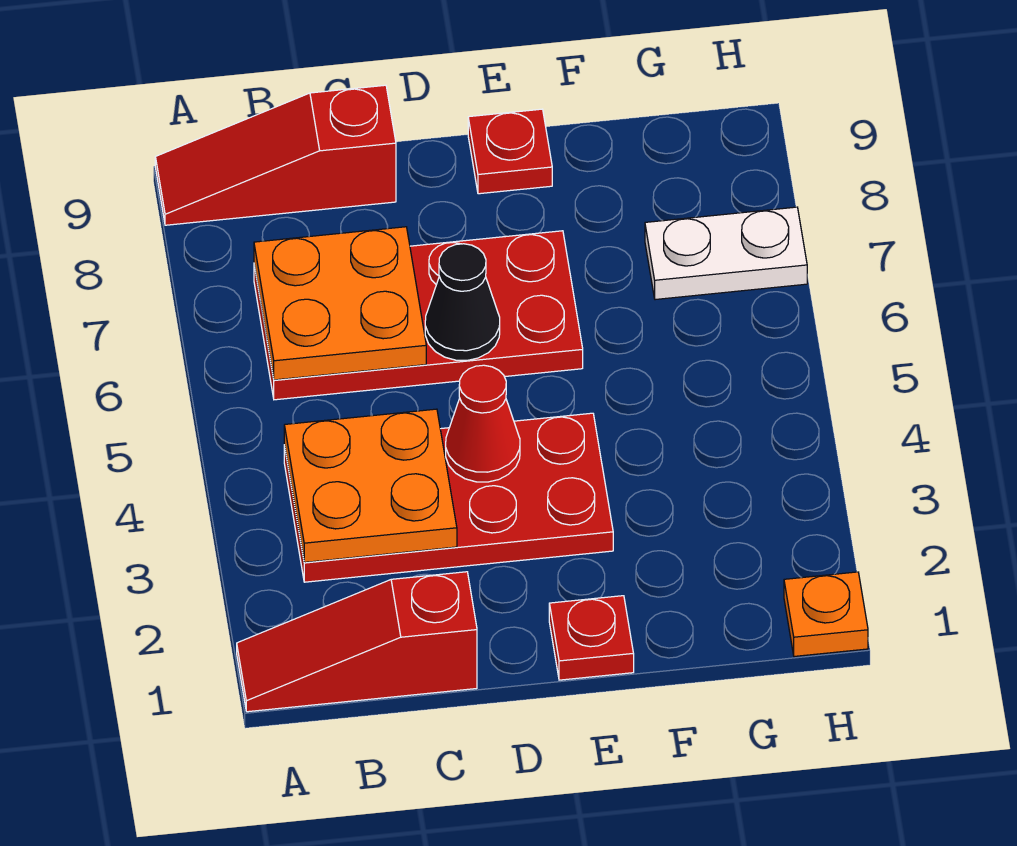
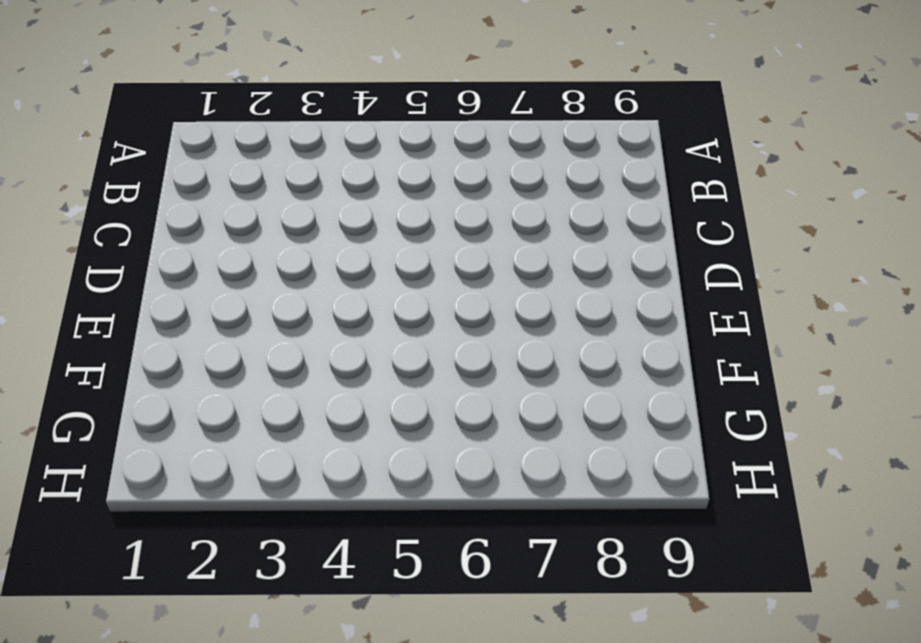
none -> red 1x3 slope [237,572,477,712]
none -> red 1x3 slope [155,85,396,225]
none -> red 2x4 plate [284,413,613,582]

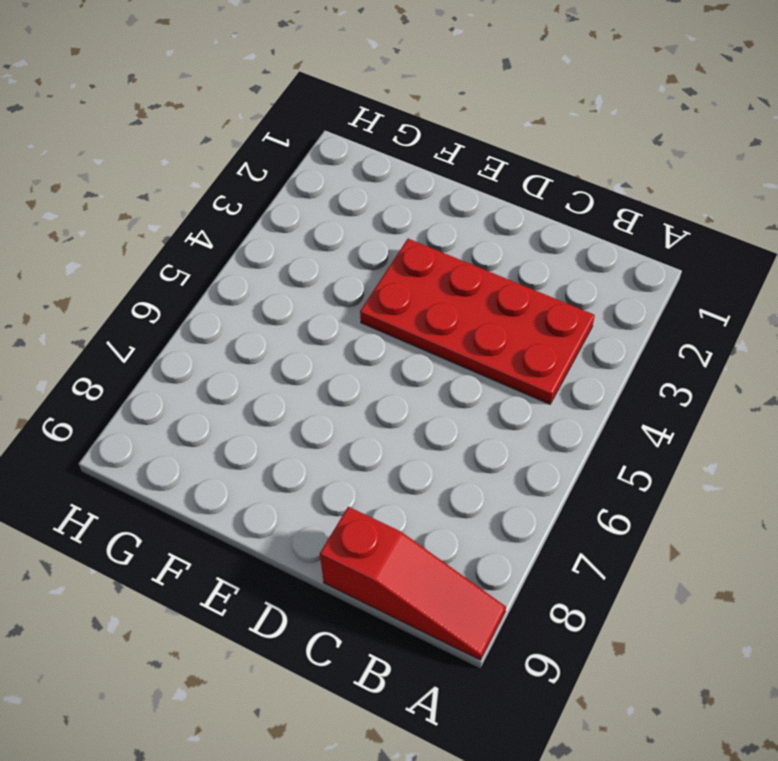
none -> red 1x3 slope [237,572,477,712]
none -> red 2x4 plate [254,231,583,400]
none -> red 1x1 plate [549,596,634,680]

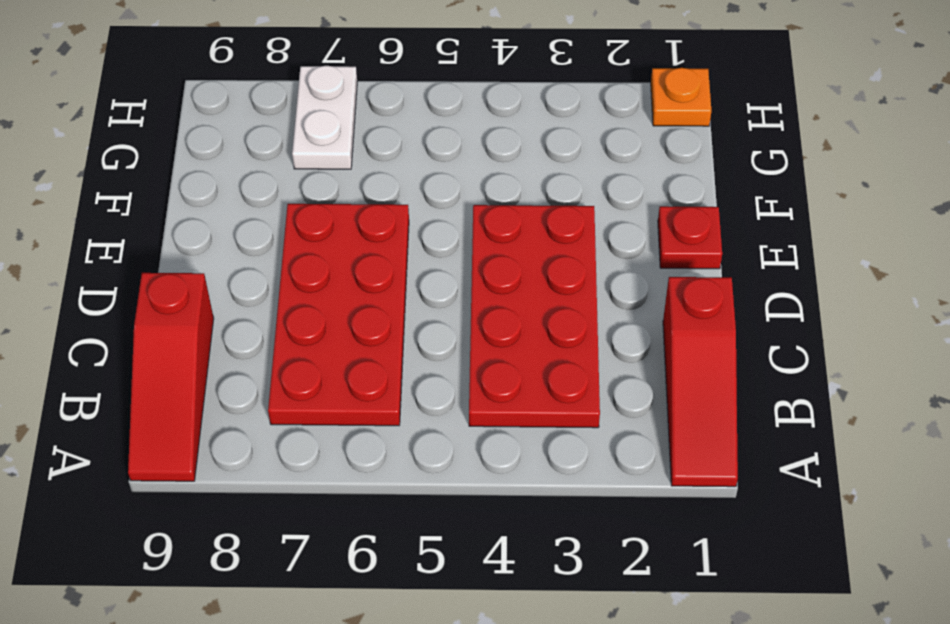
none -> red 1x1 plate [468,109,552,194]
none -> orange 2x2 plate [284,409,457,562]
none -> orange 2x2 plate [254,227,426,380]

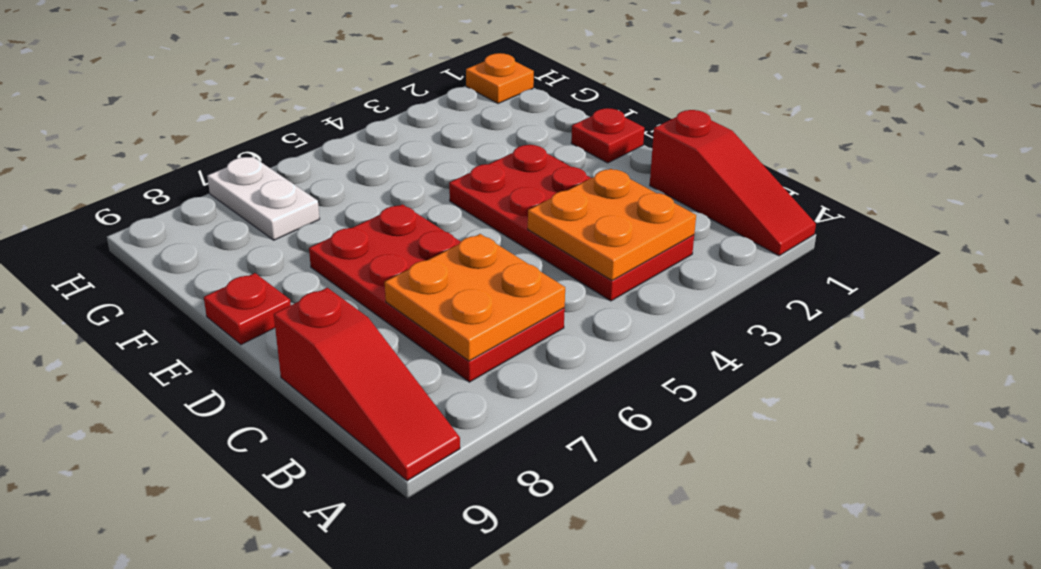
none -> red 1x1 cone [446,365,520,482]
none -> black 1x1 cone [425,244,500,360]

